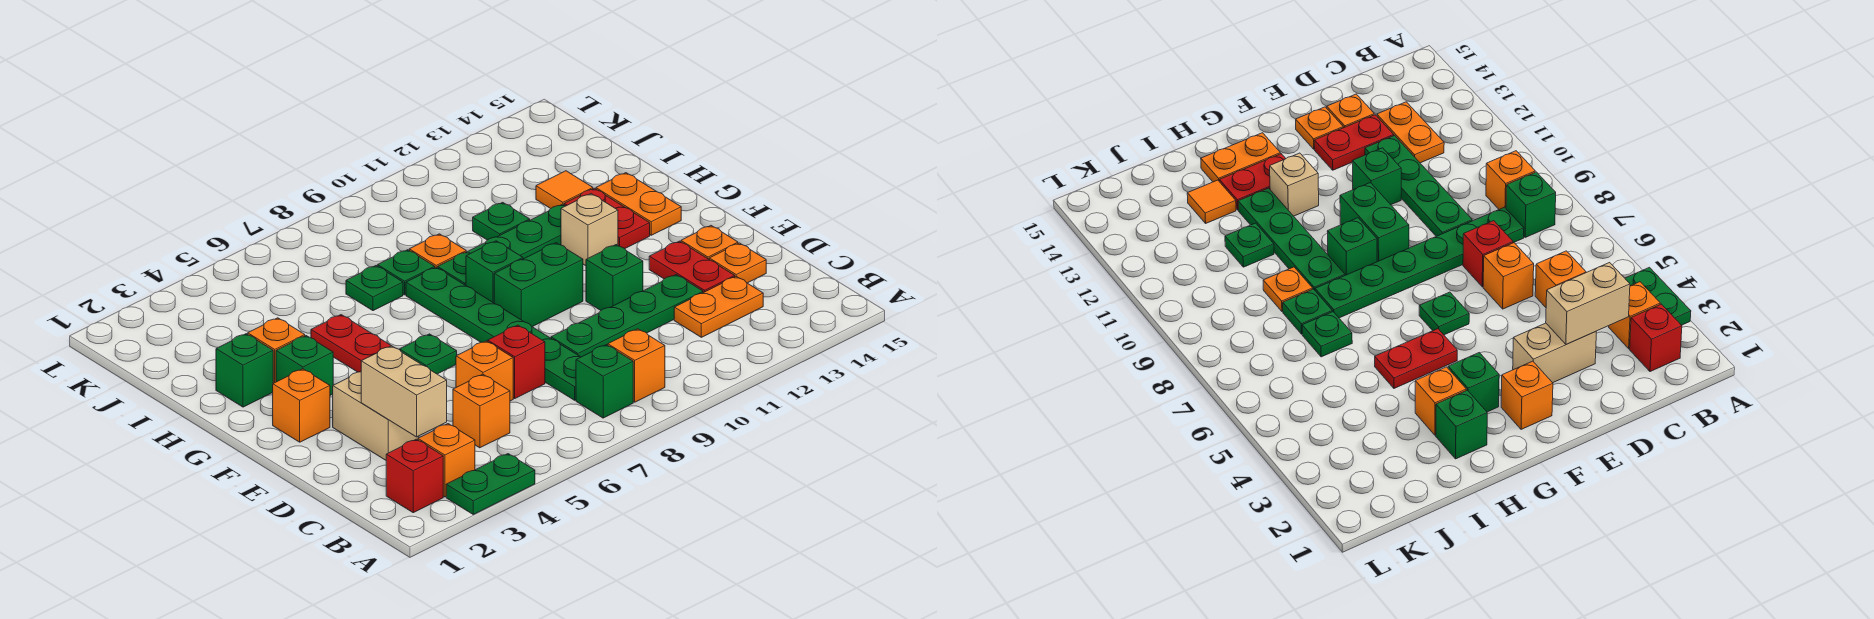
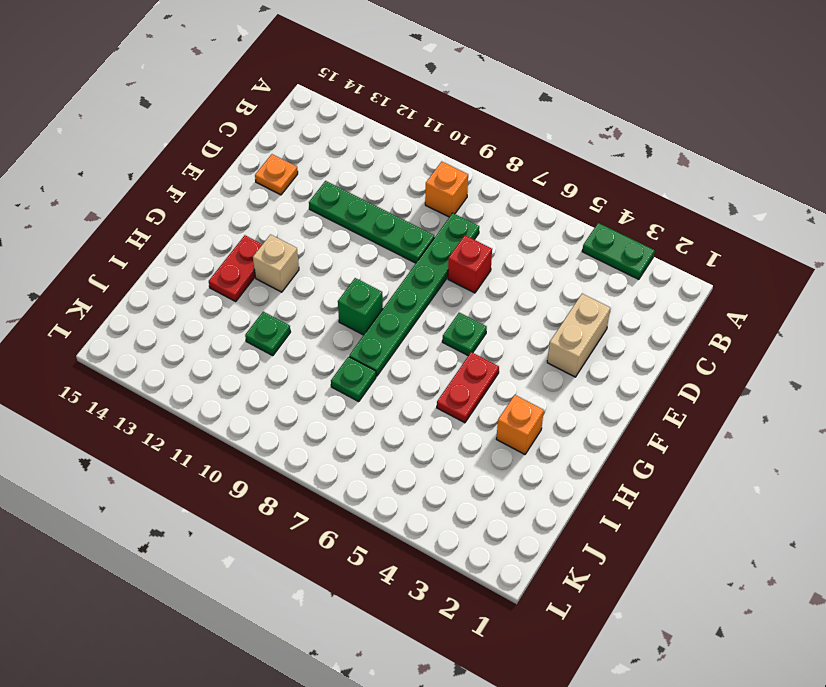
none -> red 1x1 brick [386,439,443,513]
none -> orange 1x1 brick [418,424,475,497]
none -> green 1x1 brick [576,345,633,418]
none -> orange 1x1 brick [453,374,510,448]

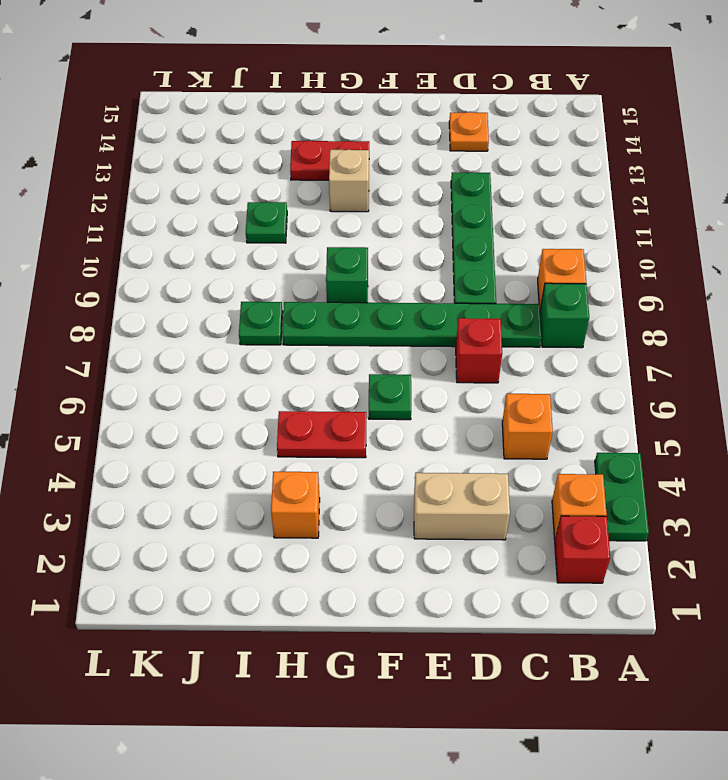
none -> orange 1x2 plate [674,277,763,337]
none -> orange 1x1 brick [456,341,513,401]
none -> red 1x2 plate [649,241,735,293]
none -> green 1x1 brick [586,245,643,310]

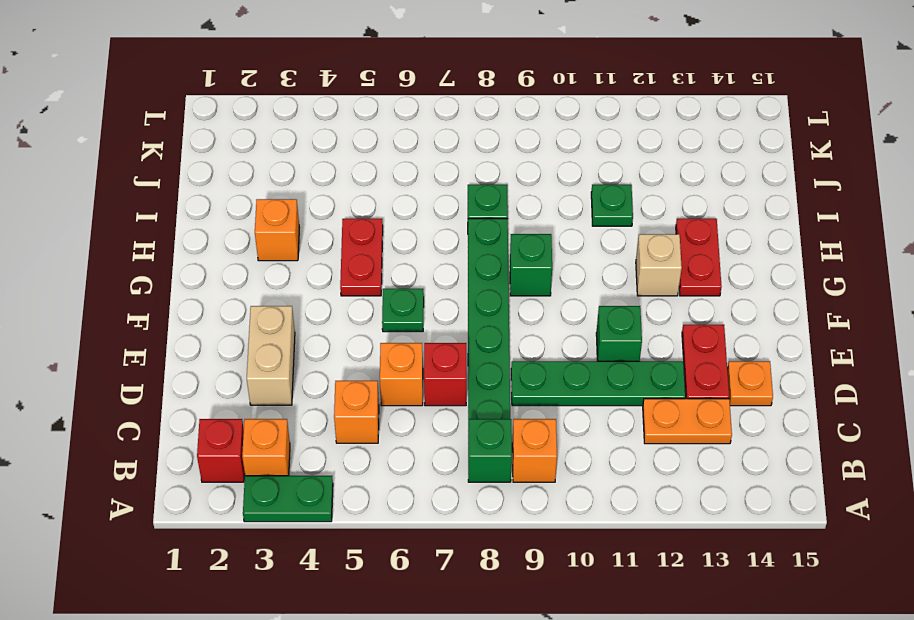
none -> orange 1x1 plate [681,226,738,259]
none -> orange 1x1 brick [273,369,330,442]
none -> green 1x2 brick [494,243,583,327]
none -> green 1x1 brick [276,336,333,395]

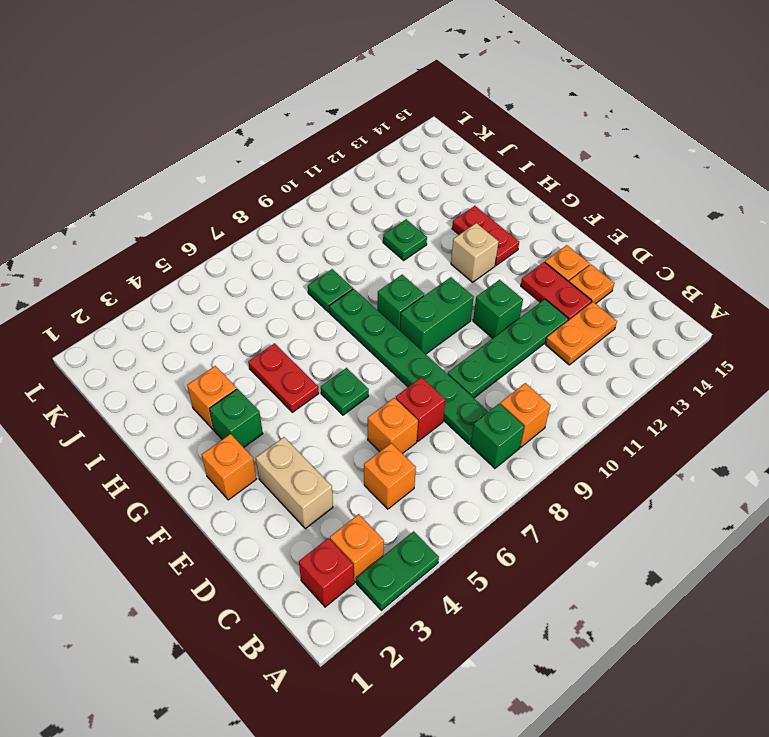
none -> orange 1x2 plate [596,173,681,235]
none -> green 1x1 brick [216,334,273,407]
none -> green 1x4 plate [438,204,565,285]
none -> green 1x1 plate [346,266,403,311]

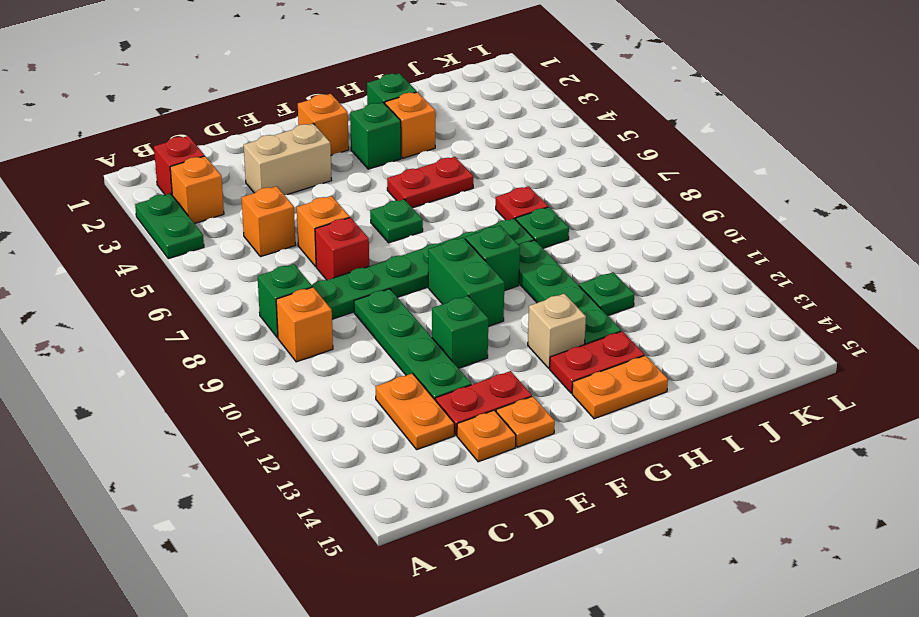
red 1x1 plate [496,186,548,220] -> green 1x1 plate [346,266,403,311]
none -> orange 1x1 plate [409,234,466,268]
none -> orange 1x1 tile [536,171,593,209]
none -> tan 1x2 brick [361,346,447,437]

